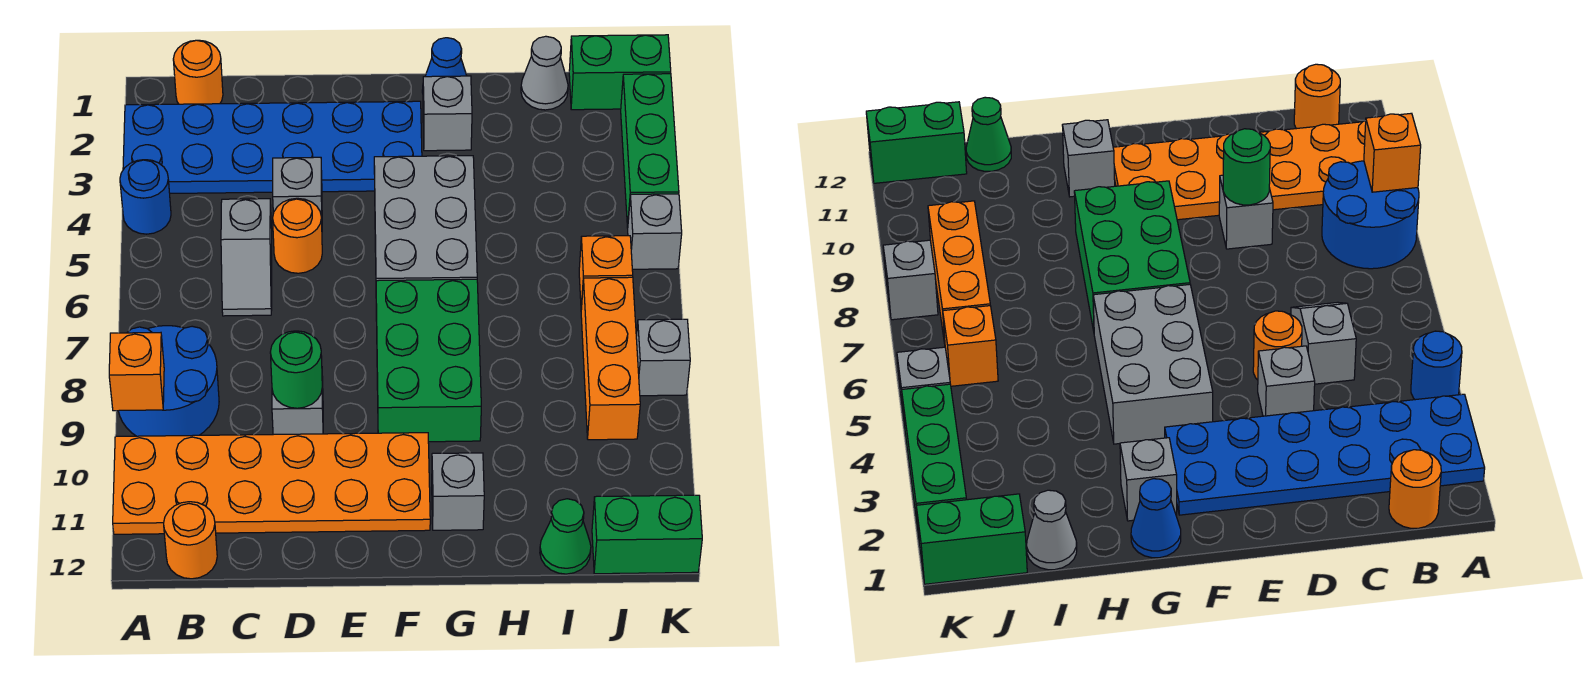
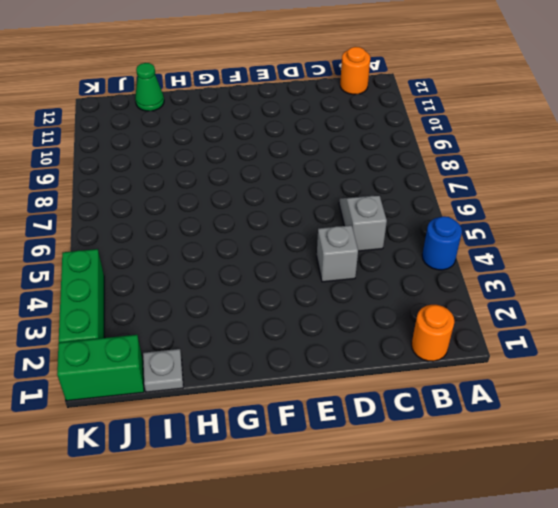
grey 1x1 plate [143,349,183,392] -> grey 1x1 cone [521,36,568,110]
none -> blue 2x6 plate [123,101,422,193]
none -> blue 2x2 round brick [119,326,219,436]
none -> orange 2x6 plate [113,433,430,534]

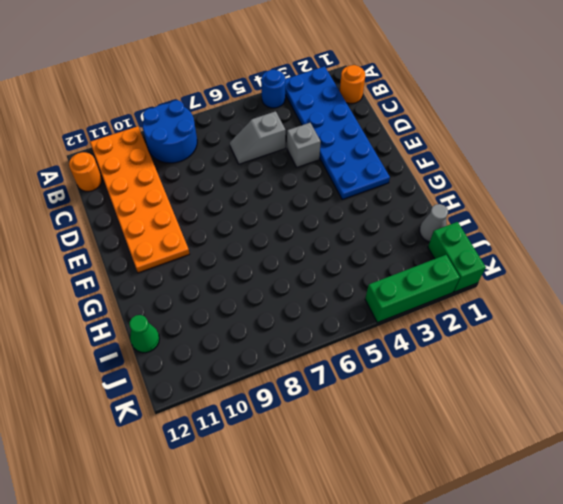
none -> orange 1x1 round brick [273,198,322,273]
none -> grey 1x1 brick [272,377,323,435]
none -> grey 2x3 brick [374,156,477,281]

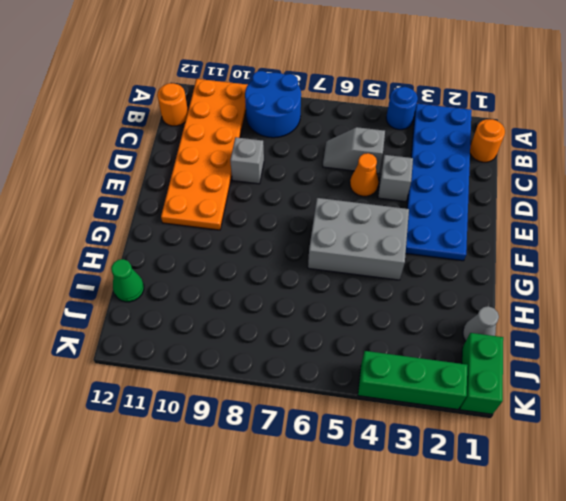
orange 1x1 cone [350,153,378,196] -> orange 1x1 round brick [273,198,322,273]
none -> green 2x3 brick [376,279,481,442]
none -> blue 1x1 cone [422,38,467,93]
none -> grey 1x1 brick [423,76,472,151]

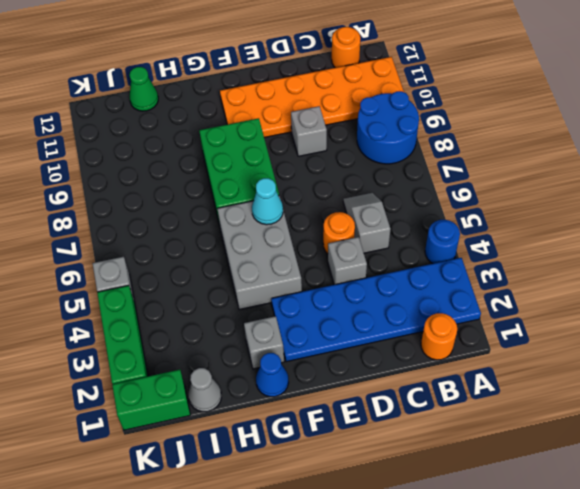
cyan 1x1 cone [252,178,283,225] -> none
none -> grey 1x1 brick [432,453,484,530]
none -> orange 1x1 brick [579,236,633,309]
none -> orange 1x3 brick [581,277,640,440]

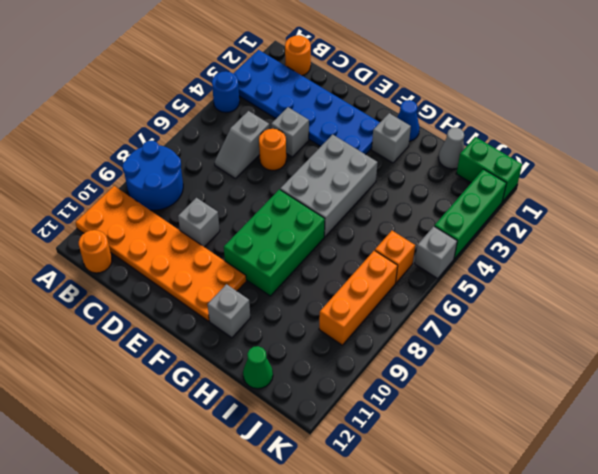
none -> green 1x2 brick [592,495,702,574]
none -> grey 1x1 brick [636,319,690,396]
none -> orange 1x1 brick [109,333,164,411]

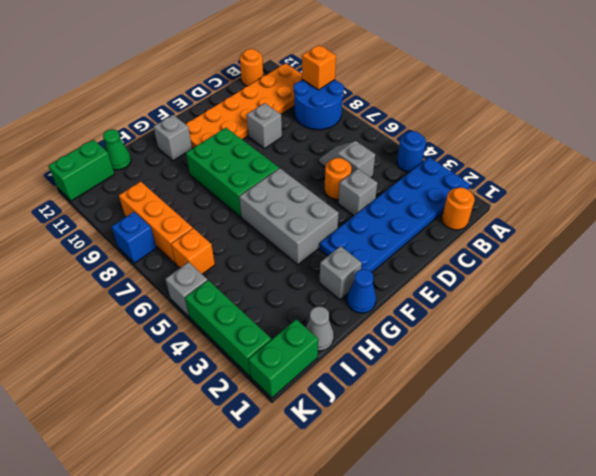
blue 1x1 brick [111,212,157,263] -> grey 1x1 brick [636,319,690,396]
none -> green 1x1 round brick [270,331,322,408]

